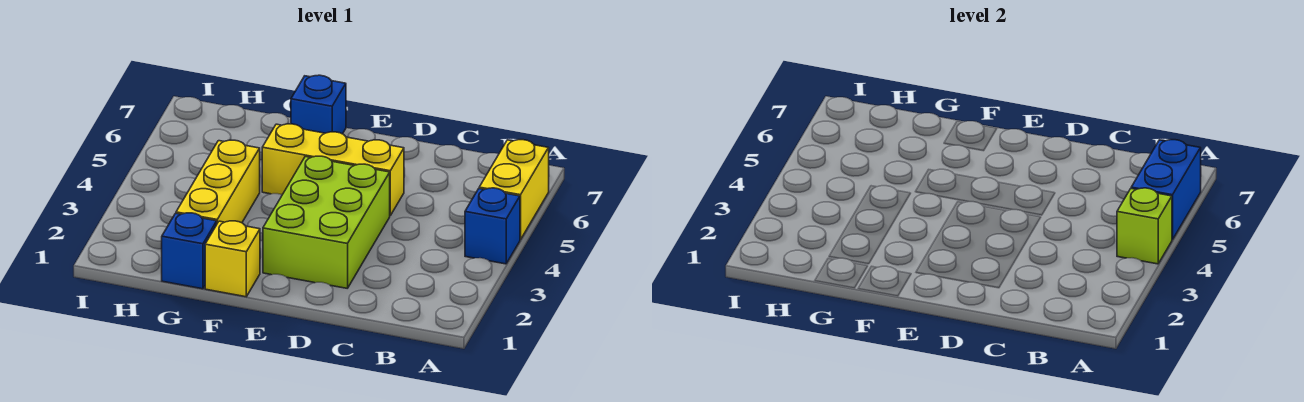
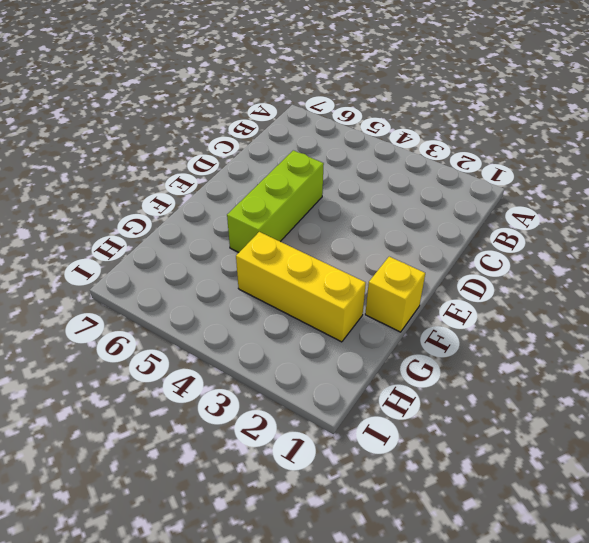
lime 1x3 brick [227,150,324,252] -> yellow 1x3 brick [262,124,404,215]
none -> blue 1x1 brick [465,188,520,264]
none -> yellow 1x2 brick [479,140,549,240]

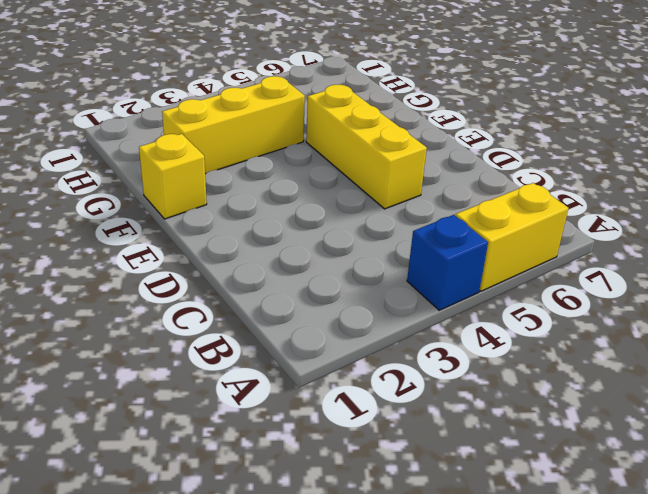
none -> lime 2x3 brick [263,156,390,288]
none -> blue 1x1 brick [291,75,346,134]

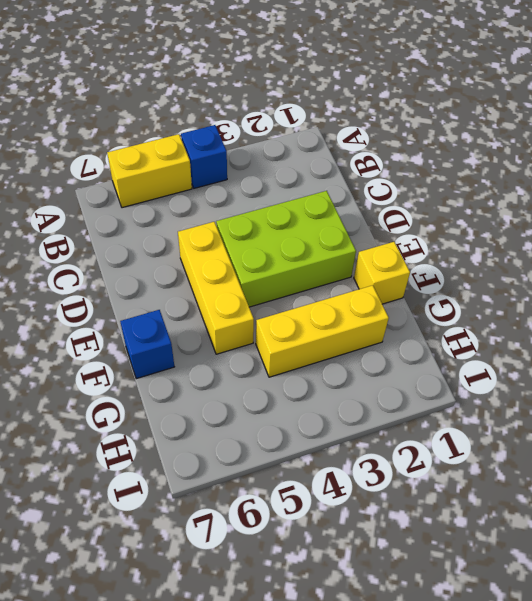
none -> blue 1x1 brick [162,213,217,289]
none -> lime 1x1 brick [1117,188,1172,264]

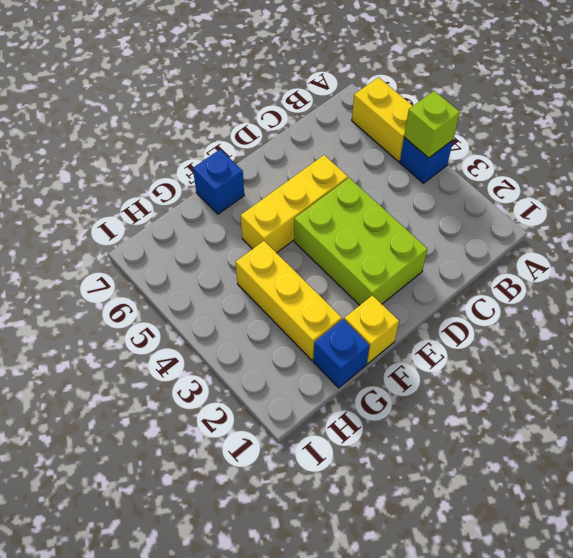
none -> blue 1x2 brick [1131,140,1201,240]

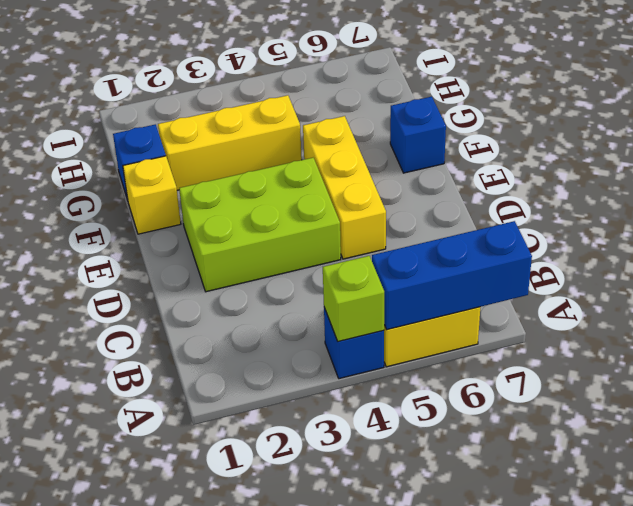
blue 1x3 brick [372,221,532,330] -> blue 1x2 brick [1131,140,1201,240]

